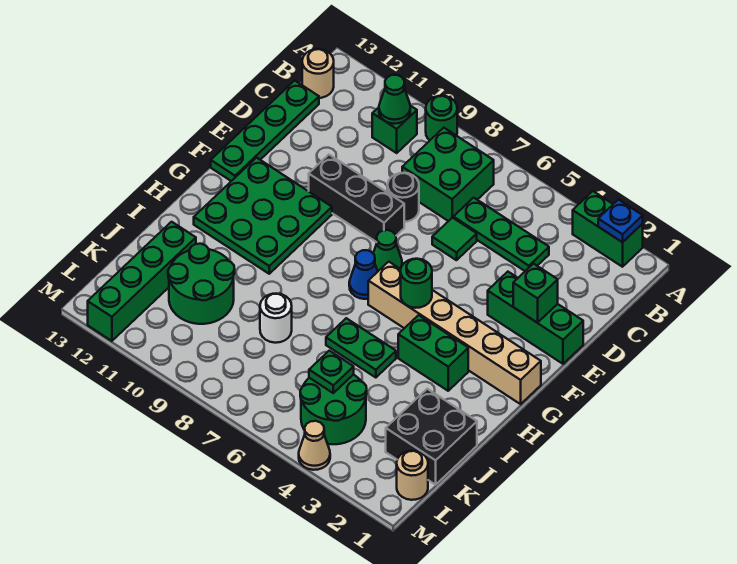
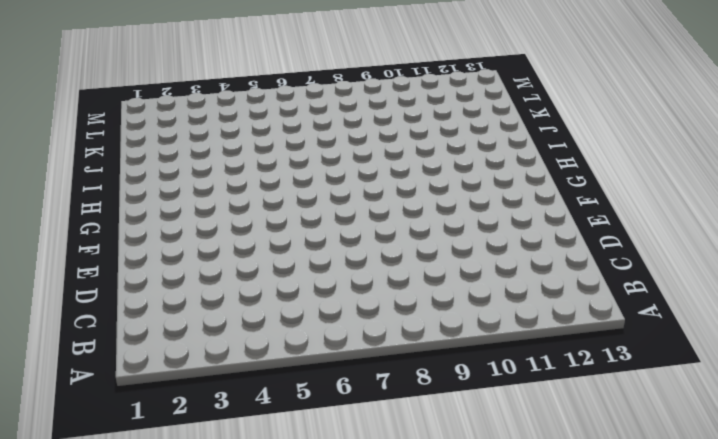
none -> green 1x2 brick [573,191,643,267]
none -> green 1x1 round brick [426,96,457,140]
none -> green 2x2 brick [402,128,494,221]

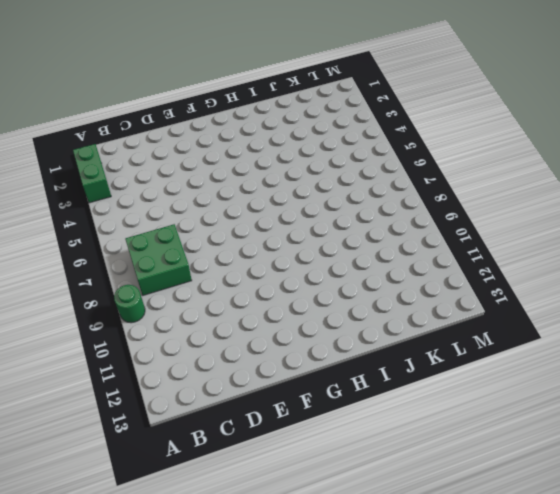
none -> green 1x1 brick [372,106,417,153]
none -> tan 1x1 round brick [302,49,334,98]
none -> green 1x3 plate [453,198,549,271]

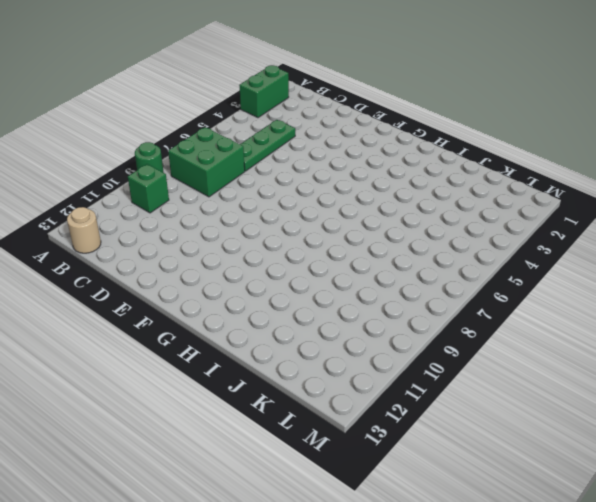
none -> green 1x4 plate [211,81,319,181]
none -> green 1x1 tile [432,218,477,260]
none -> black 1x1 round brick [388,173,419,222]

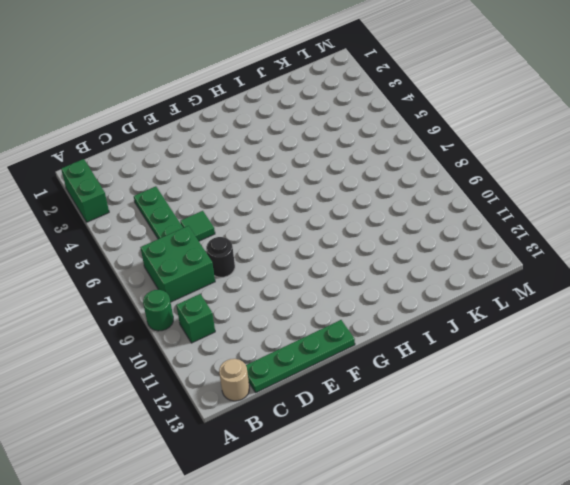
none -> green 1x3 brick [488,272,583,364]
none -> black 1x3 brick [309,155,404,242]
none -> green 1x1 cone [373,230,402,271]

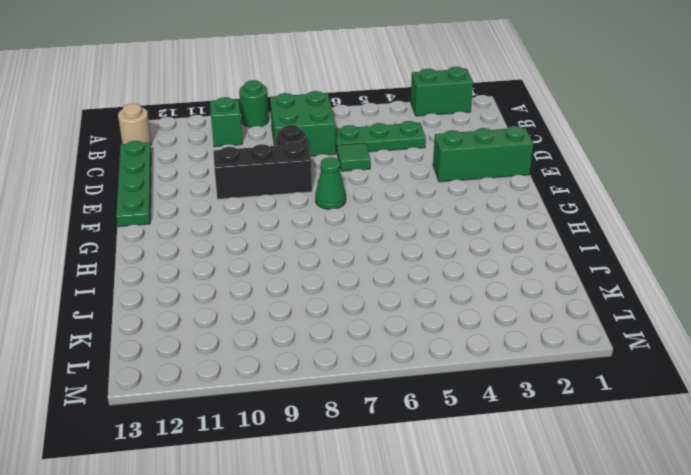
none -> green 3x3 plate [194,158,332,274]
none -> tan 1x6 brick [368,262,541,404]
none -> blue 1x1 cone [349,250,378,299]

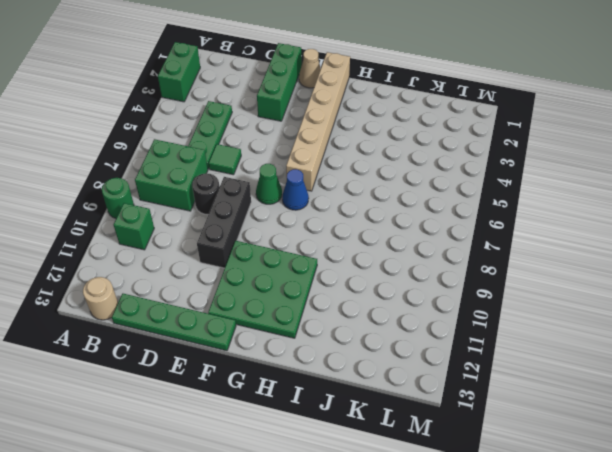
tan 1x1 cone [299,49,321,88] -> tan 1x1 cone moved to [299,421,330,470]
none -> green 1x2 brick [398,315,468,391]
none -> green 1x2 plate [326,318,396,378]
none -> black 2x2 brick [386,389,477,485]

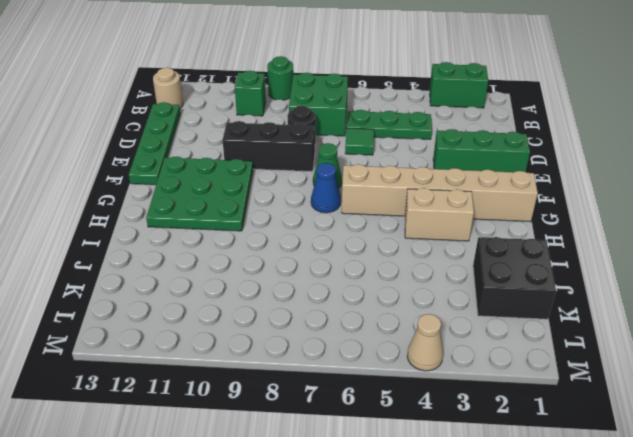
tan 1x2 brick [405,188,474,241] -> green 1x2 brick [398,315,468,391]
none -> green 1x2 plate [326,318,396,378]
none -> white 1x1 round brick [260,293,292,343]
none -> green 2x2 round brick [168,244,235,324]

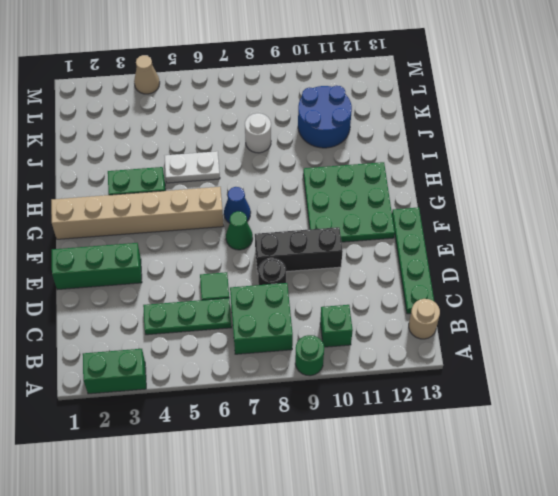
white 1x2 plate [165,151,220,183] -> green 1x2 plate [326,318,396,378]
blue 2x2 round brick [298,86,352,148] -> green 2x2 round brick [168,244,235,324]
none -> black 2x2 brick [386,389,477,485]
none -> green 1x4 brick [88,222,196,341]
none -> green 2x2 round brick [300,375,367,444]

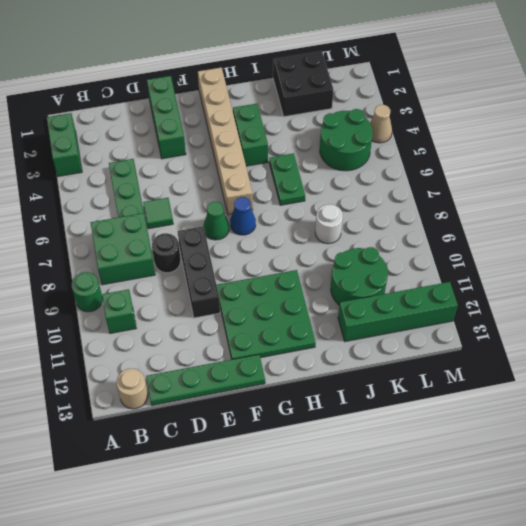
none -> tan 1x1 round brick [397,451,428,500]
none -> blue 1x1 plate [598,200,643,242]
none -> green 1x1 cone [379,75,410,124]

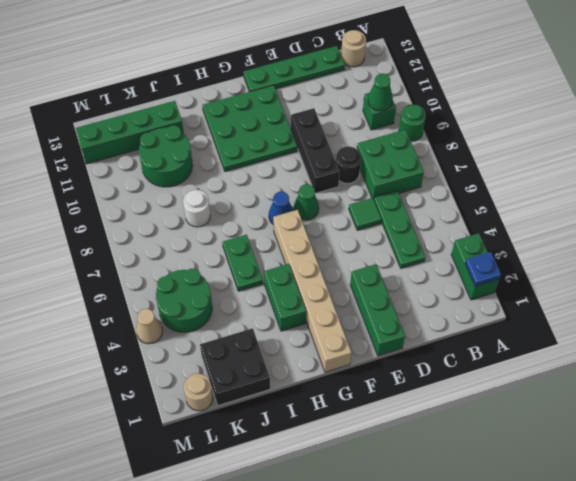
none -> green 1x1 brick [513,264,558,323]
none -> green 1x1 round brick [401,259,432,308]
none -> green 1x1 plate [309,351,354,393]

